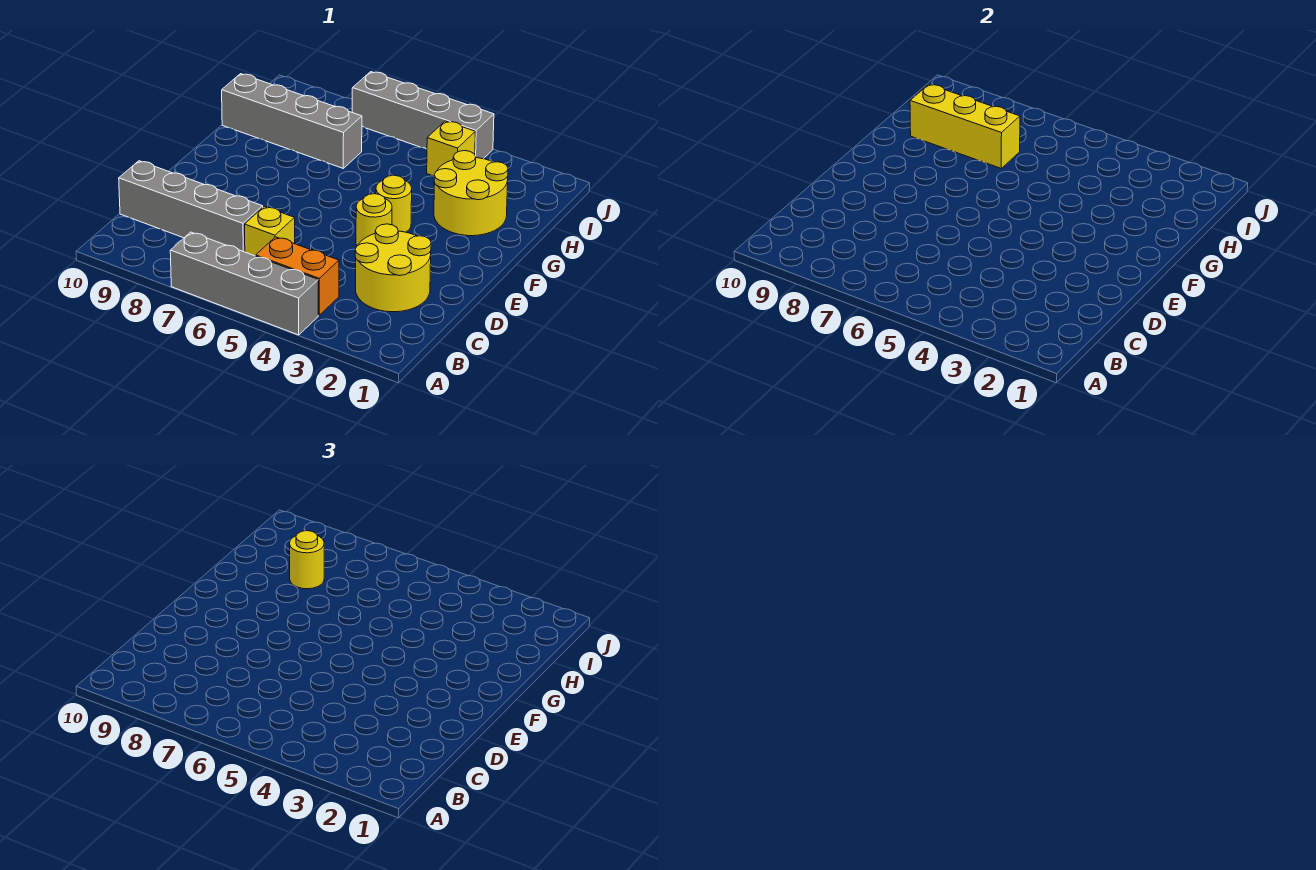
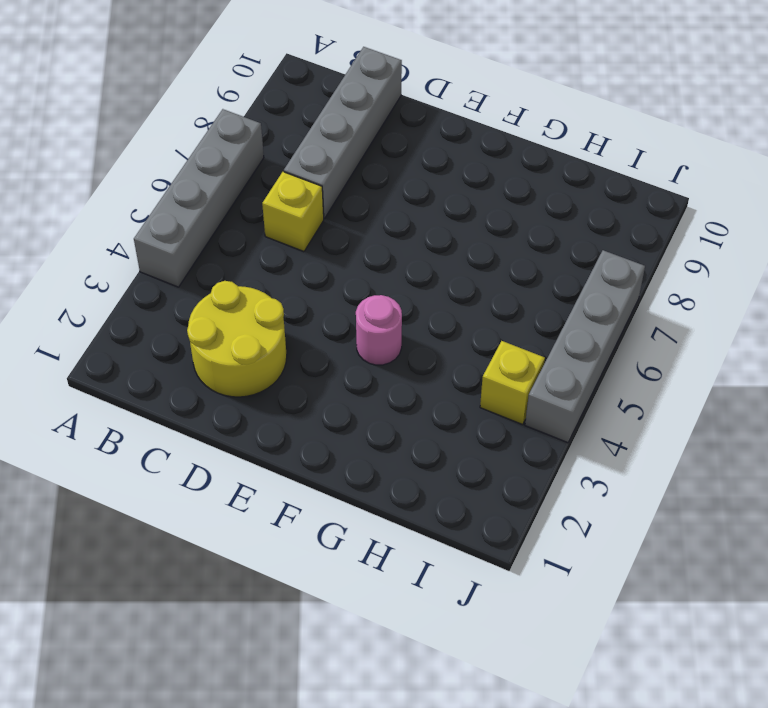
pink 1x1 round brick [356,295,402,365] -> yellow 1x1 round brick [376,175,412,232]
none -> orange 1x2 brick [256,237,339,315]
none -> yellow 1x1 round brick [356,194,392,246]
none -> yellow 2x2 round brick [434,151,508,236]

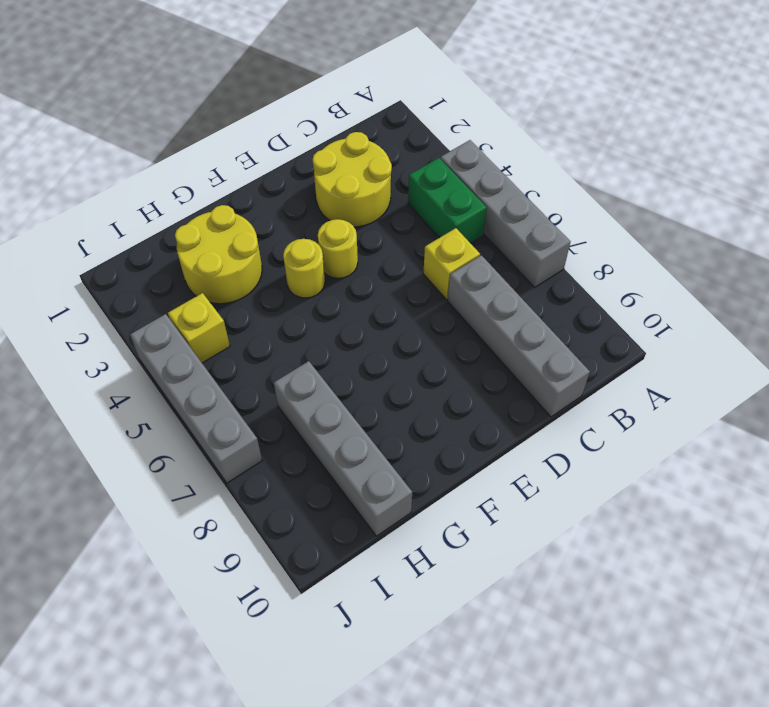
green 1x2 brick [408,158,487,243] -> orange 1x2 brick [256,237,339,315]
none -> yellow 1x3 brick [910,84,1020,168]
none -> yellow 1x1 round brick [290,531,324,589]

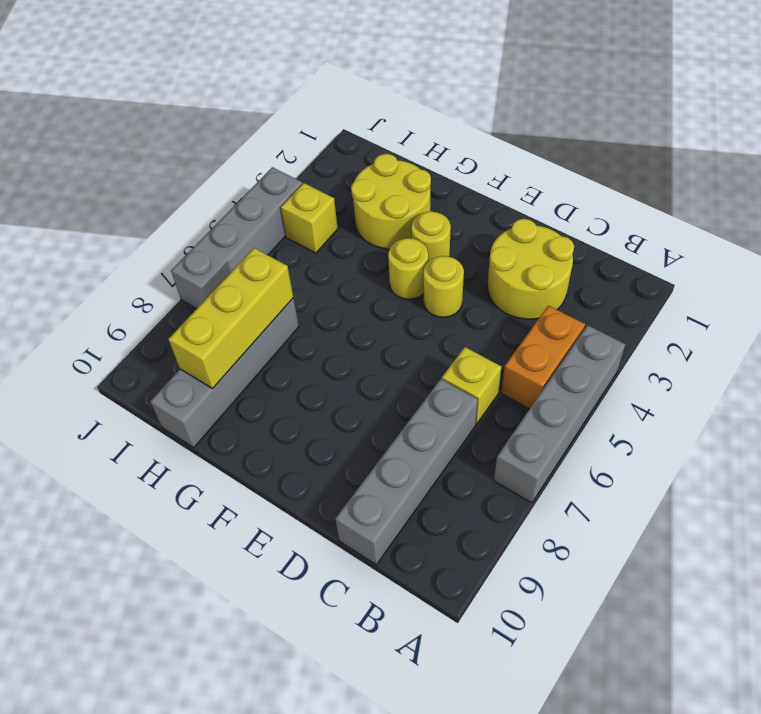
yellow 1x1 round brick [411,211,451,262] -> yellow 1x1 round brick moved to [290,531,324,589]

